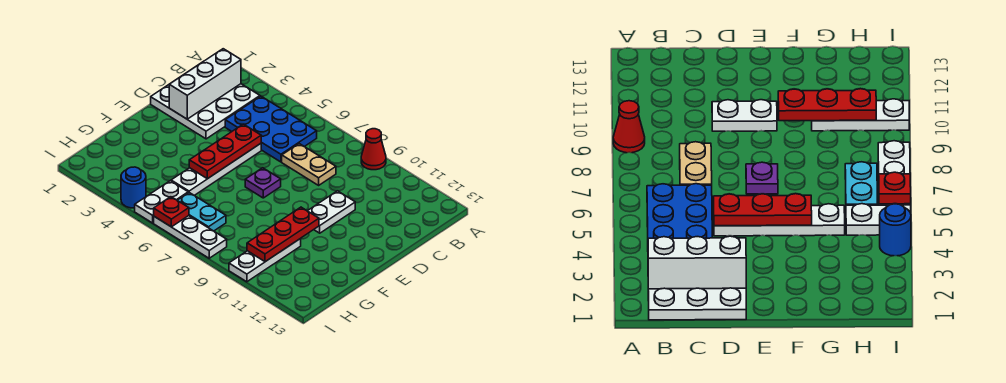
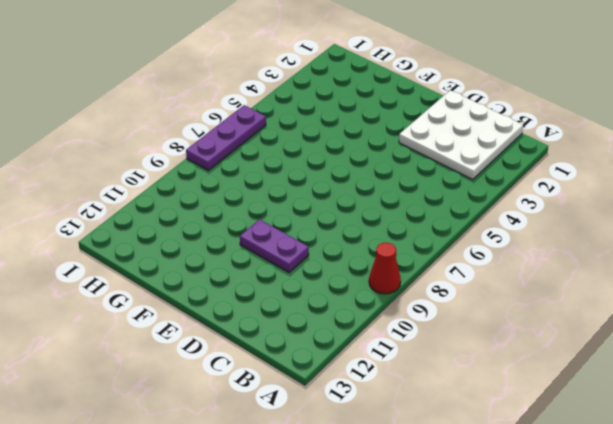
purple 1x2 plate [240,219,309,272] -> white 1x2 plate [308,191,355,233]
purple 1x3 plate [186,105,266,170] -> white 1x3 plate [154,216,227,258]
none -> blue 2x3 plate [225,96,317,162]
none -> tan 1x2 plate [282,144,336,185]
none -> white 1x4 plate [171,144,261,195]

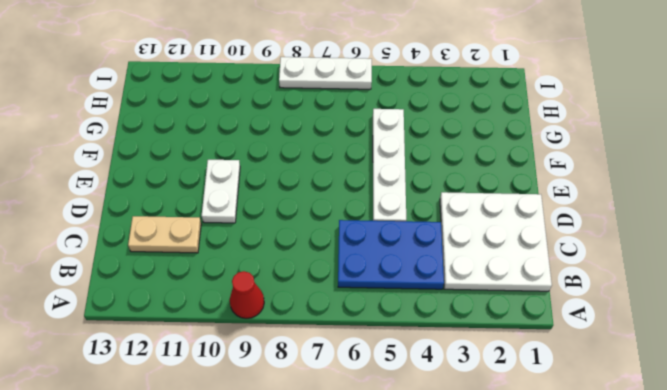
tan 1x2 plate [128,216,201,253] -> tan 1x2 plate moved to [282,144,336,185]
none -> purple 1x1 plate [245,168,281,198]
none -> white 1x3 plate [229,239,301,282]
none -> white 1x2 plate [135,181,188,223]

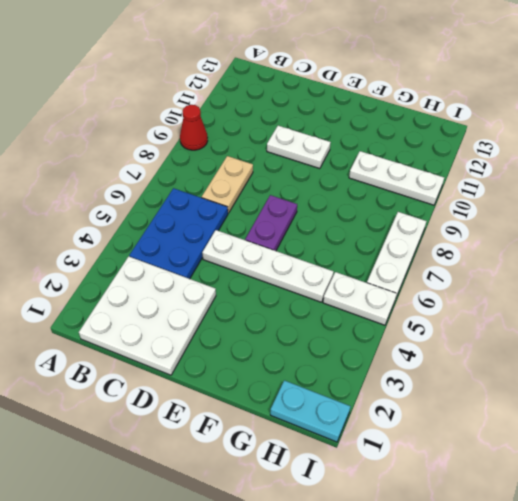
purple 1x2 plate [245,195,297,251] -> purple 1x1 plate [245,168,281,198]
cyan 1x2 plate [270,380,351,442] -> cyan 1x2 plate turned to [177,193,226,231]
none -> blue 1x1 round brick [121,167,146,208]
none -> white 1x3 brick [169,49,241,119]
none -> red 1x3 plate [189,124,261,179]

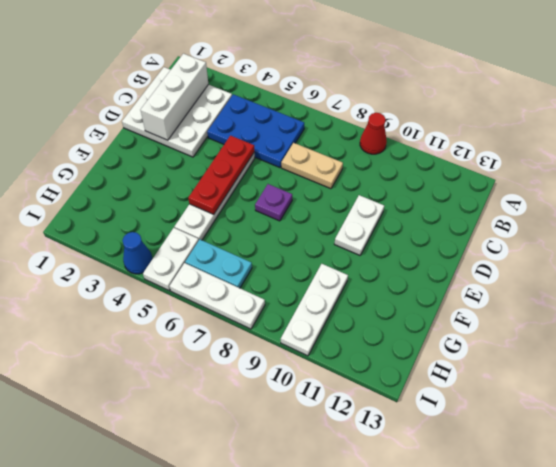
blue 1x1 cone [123,232,153,274] -> blue 1x1 round brick [121,167,146,208]
none -> red 1x3 plate [247,207,319,262]
none -> red 1x1 plate [154,197,189,227]

